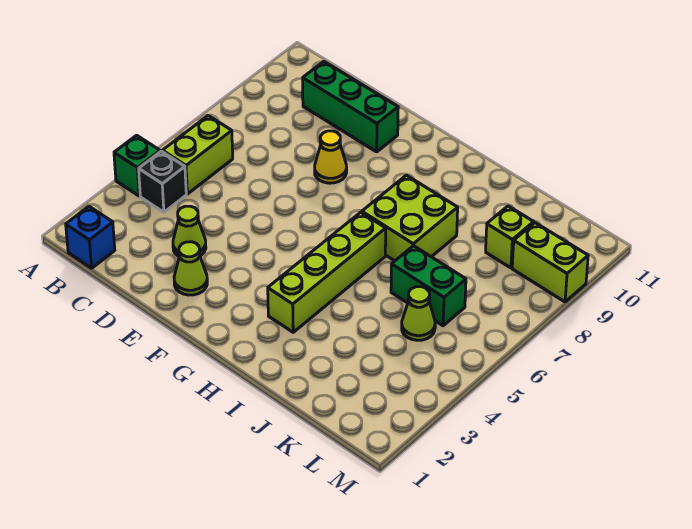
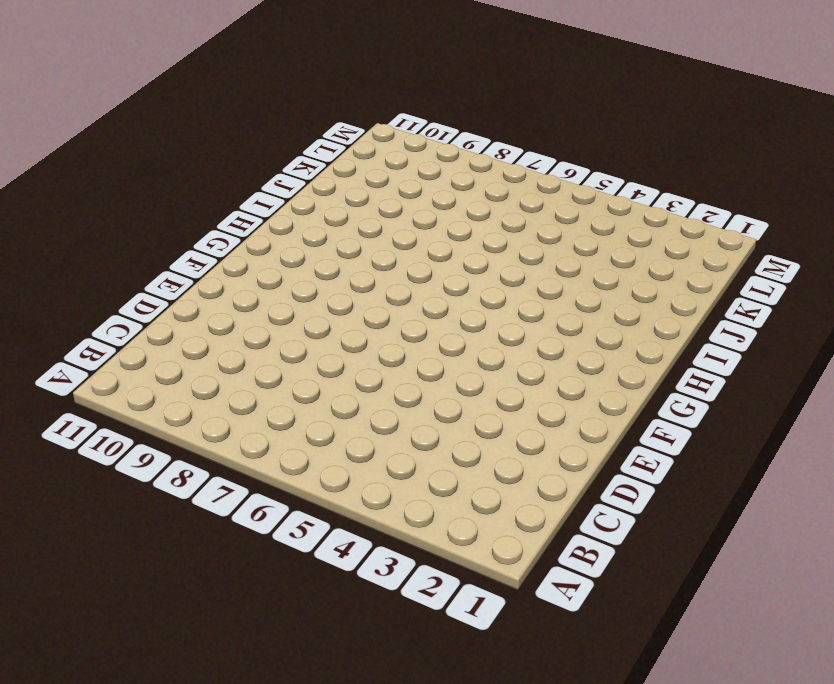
none -> green 1x1 brick [114,135,160,196]
none -> blue 1x1 brick [66,206,115,268]
none -> black 1x1 brick [139,151,186,212]

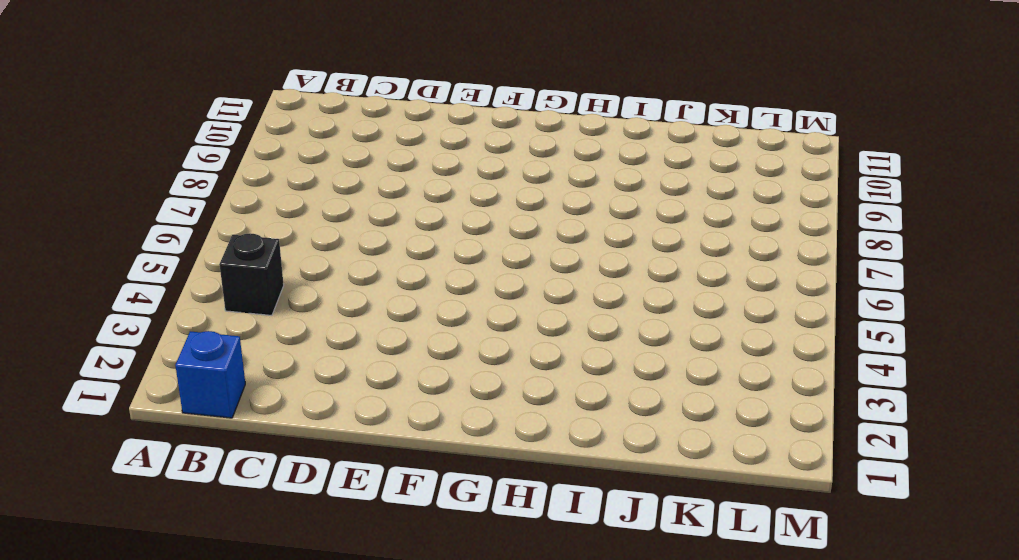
none -> green 1x1 brick [114,135,160,196]
none -> lime 1x2 brick [162,116,233,194]
none -> green 1x3 brick [303,62,398,152]

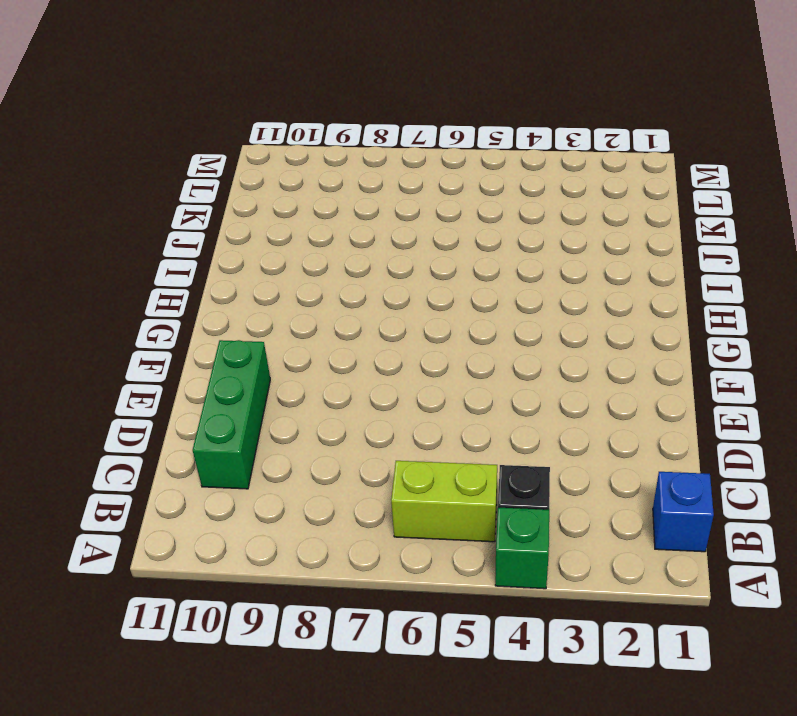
none -> lime 1x1 cone [173,206,206,256]
none -> lime 1x1 cone [174,242,207,295]
none -> yellow 1x1 cone [315,131,347,183]

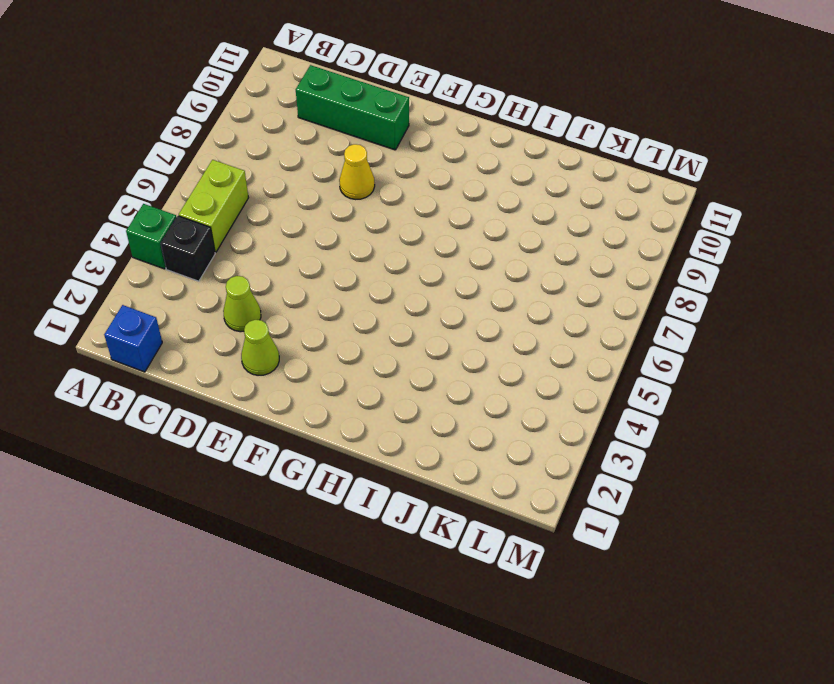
none -> lime 1x4 brick [268,212,386,332]
none -> lime 2x2 brick [362,175,458,261]
none -> green 1x2 brick [391,246,466,326]

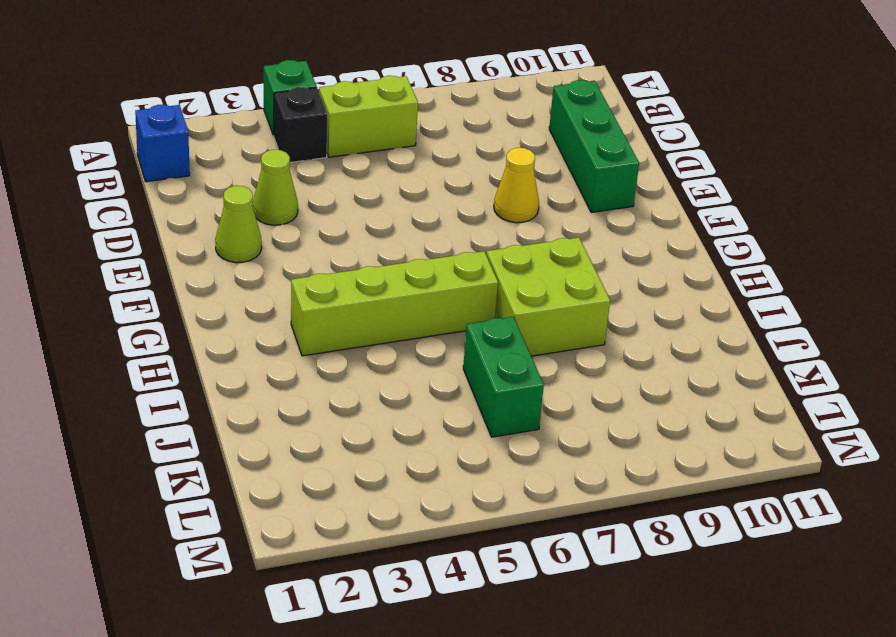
none -> lime 1x1 cone [402,287,435,340]
none -> lime 1x1 brick [486,206,534,268]
none -> lime 1x2 brick [512,223,588,302]

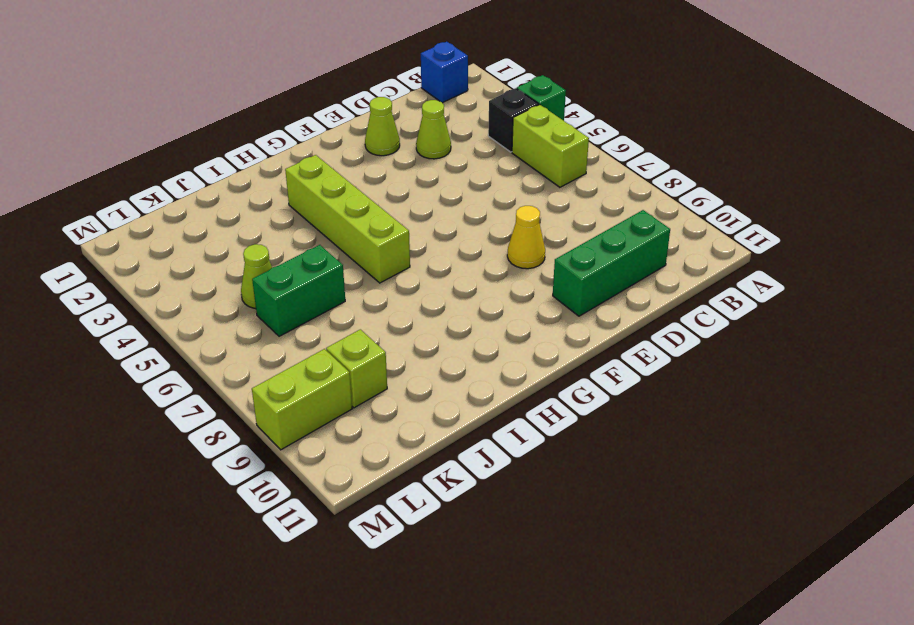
none -> lime 2x2 brick [362,175,458,261]

